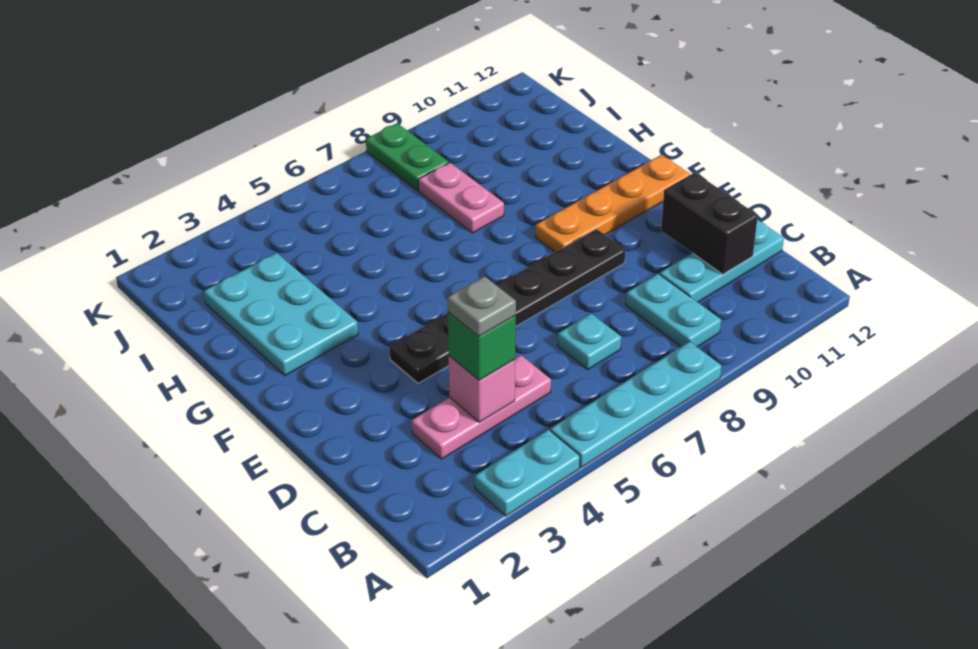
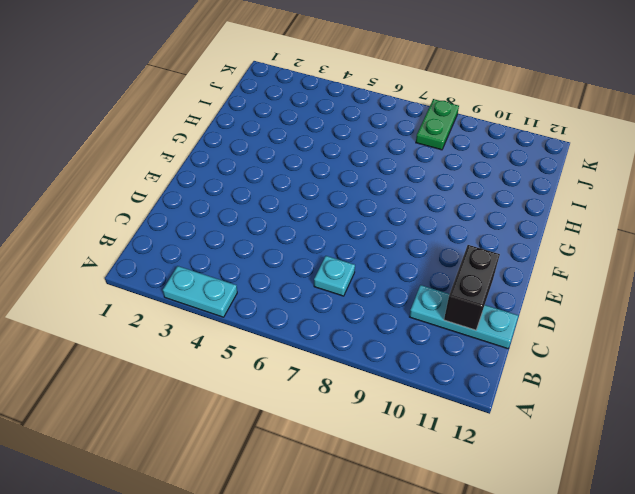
none -> cyan 1x4 plate [550,342,721,467]
none -> cyan 1x2 plate [626,274,721,347]
none -> pink 1x3 plate [412,355,551,459]

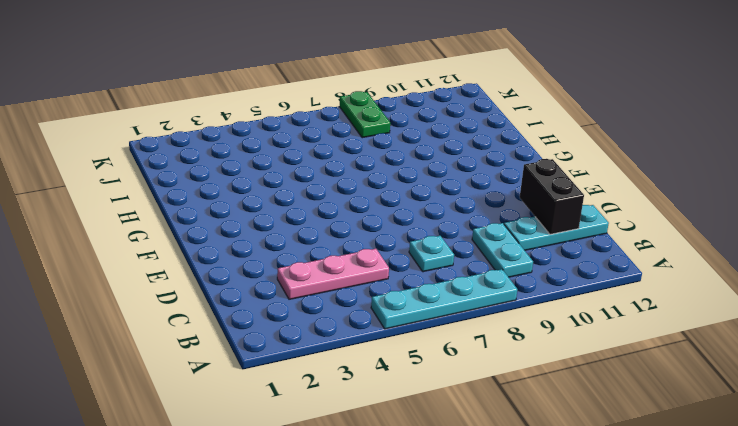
none -> cyan 1x2 plate [475,430,580,516]
none -> black 1x6 plate [389,229,626,383]
none -> orange 1x4 plate [536,155,690,252]

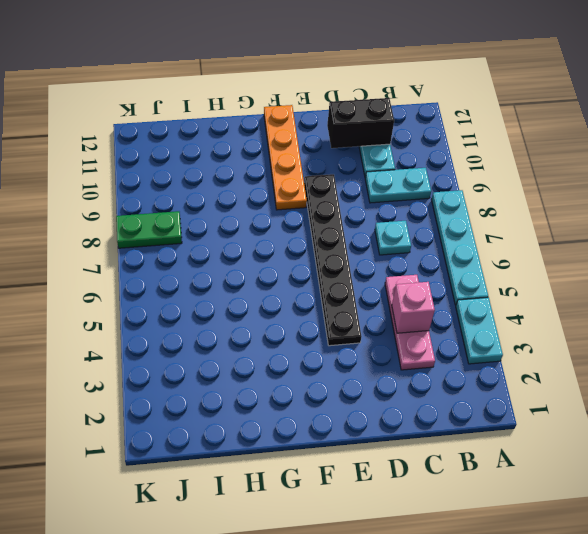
none -> cyan 2x3 plate [204,253,358,376]
none -> pink 1x2 plate [418,163,504,233]
none -> green 1x1 brick [448,312,516,380]

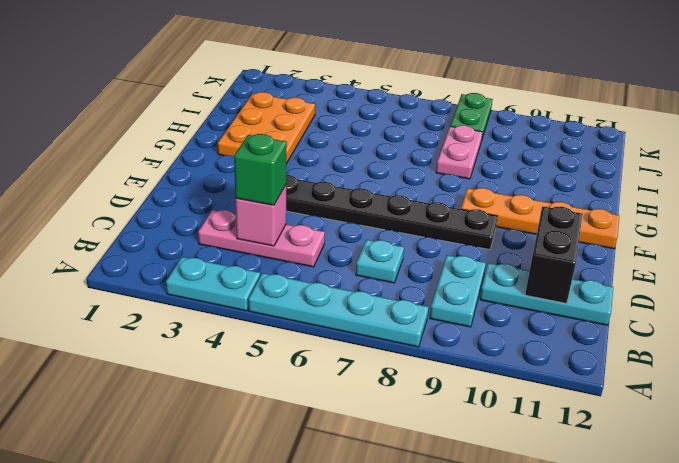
orange 2x3 plate [218,92,315,164] -> cyan 2x3 plate [204,253,358,376]
none -> grey 1x1 plate [448,276,516,336]

